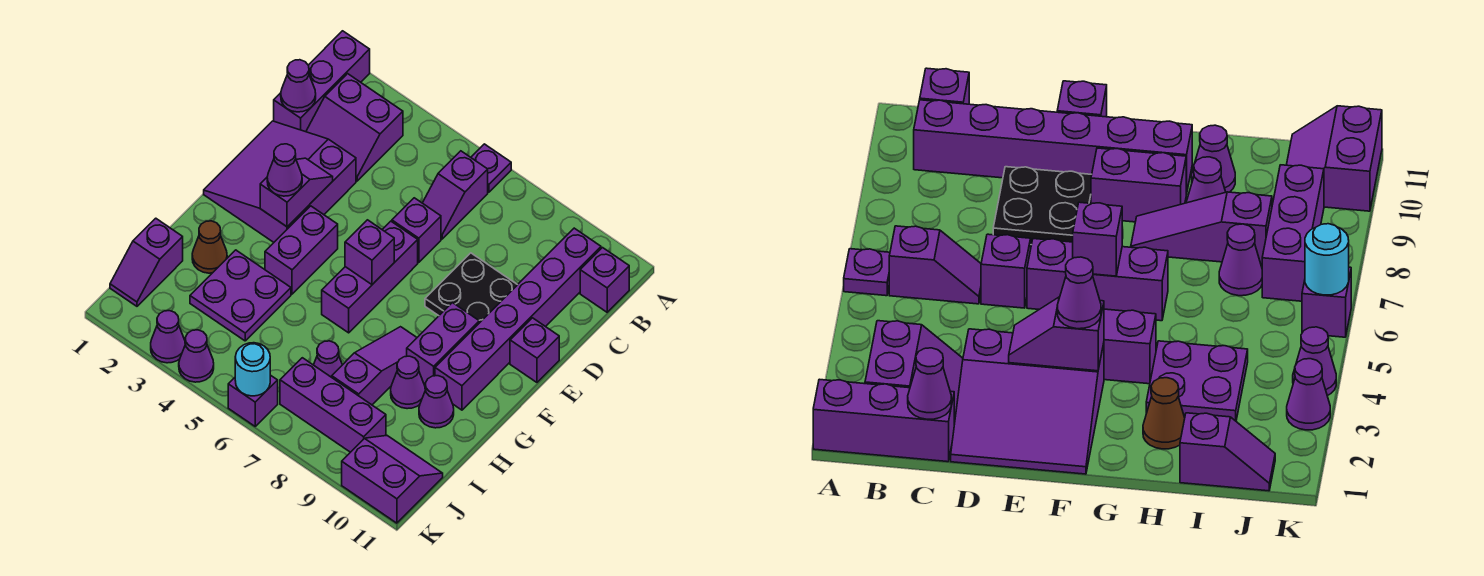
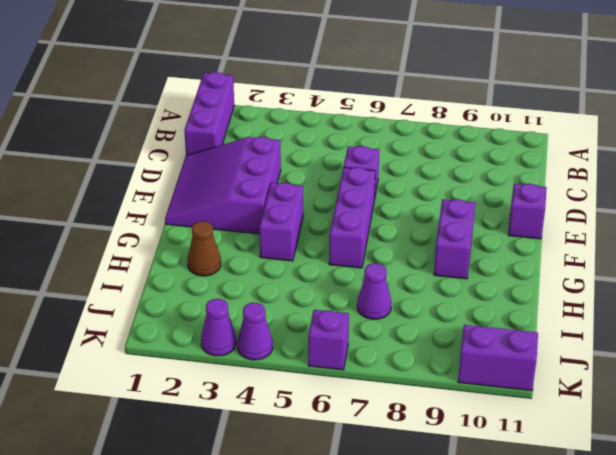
none -> purple 1x1 plate [471,144,511,192]
none -> purple 2x2 slope [306,74,403,181]
none -> purple 1x2 slope [423,151,488,239]
none -> purple 1x6 brick [435,228,601,410]

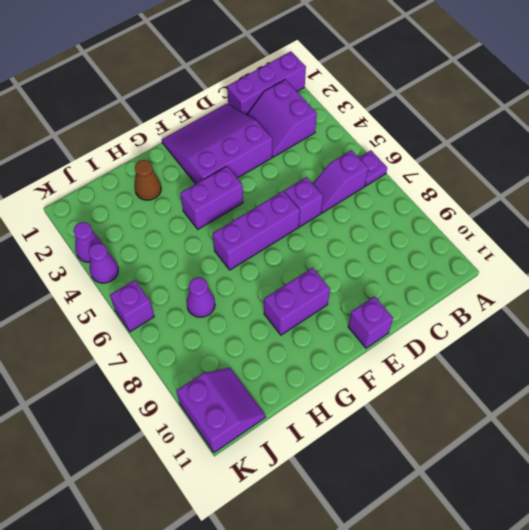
none -> purple 1x6 brick [435,228,601,410]
none -> purple 1x1 brick [580,248,629,312]
none -> black 2x2 plate [425,253,517,323]
none -> purple 1x3 slope [332,327,417,405]

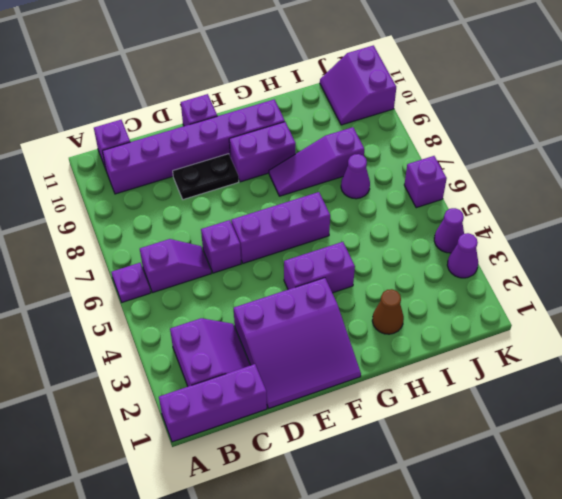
black 1x2 plate [173,154,239,200] -> black 2x2 plate [425,253,517,323]
none -> purple 2x2 plate [190,250,291,341]
none -> purple 1x1 cone [391,356,425,409]
none -> purple 1x1 cone [419,376,454,428]
none -> purple 1x2 slope [110,218,183,306]

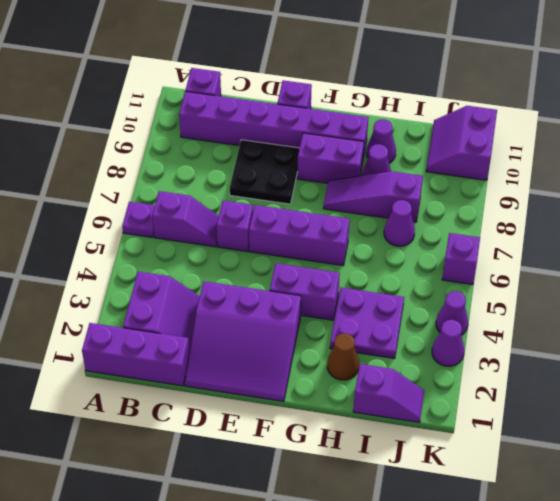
none -> purple 1x3 brick [280,358,386,452]
none -> purple 1x1 cone [281,60,316,112]
none -> purple 1x2 slope [260,158,333,227]
none -> purple 1x1 brick [345,220,394,285]

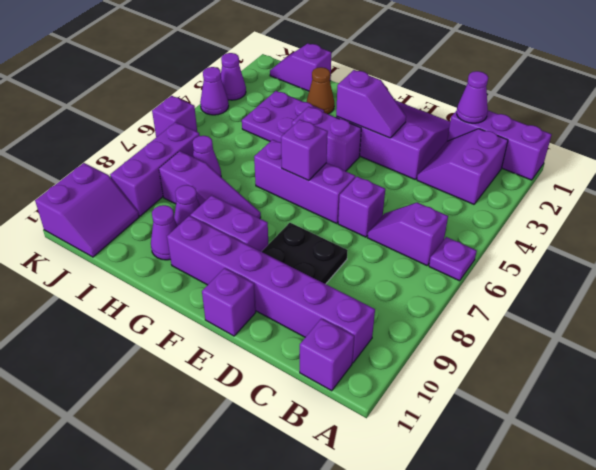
none -> cyan 1x1 round brick [235,343,270,396]
none -> purple 1x1 cone [267,144,302,196]

